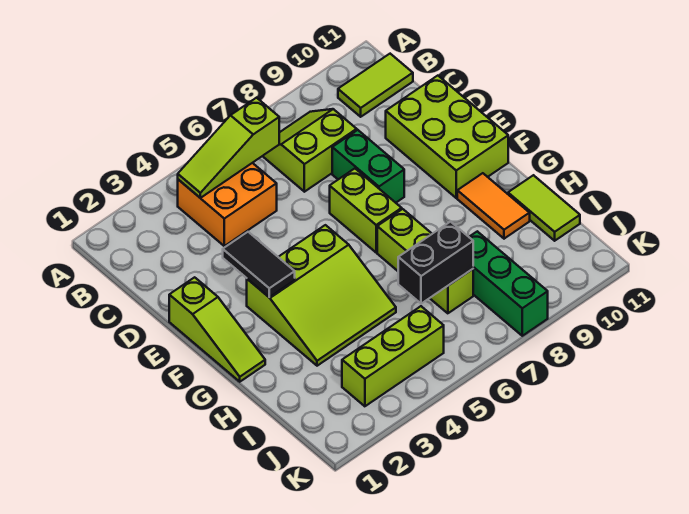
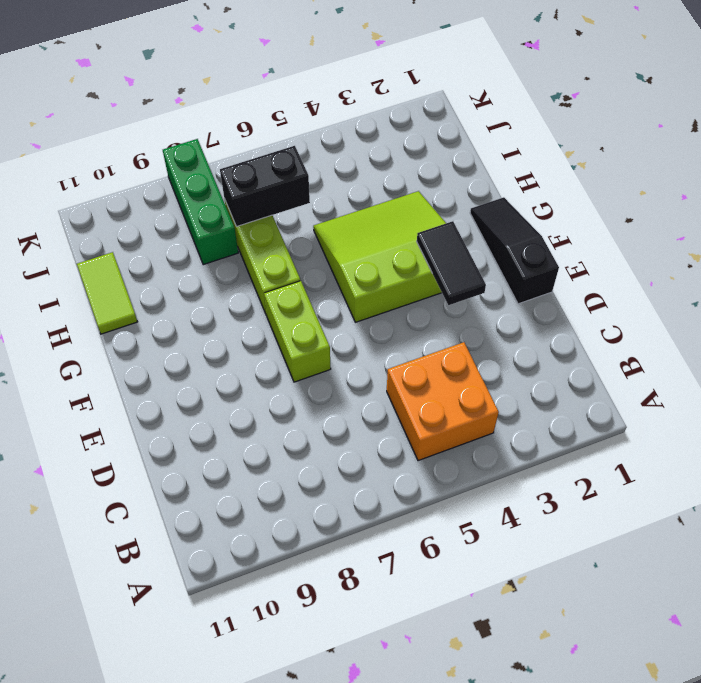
black 1x3 slope [470,197,559,304] -> lime 1x3 slope [169,277,265,382]
none -> lime 2x2 slope [263,109,357,192]
none -> lime 1x2 tile [338,54,413,117]
none -> green 1x2 brick [332,130,404,203]

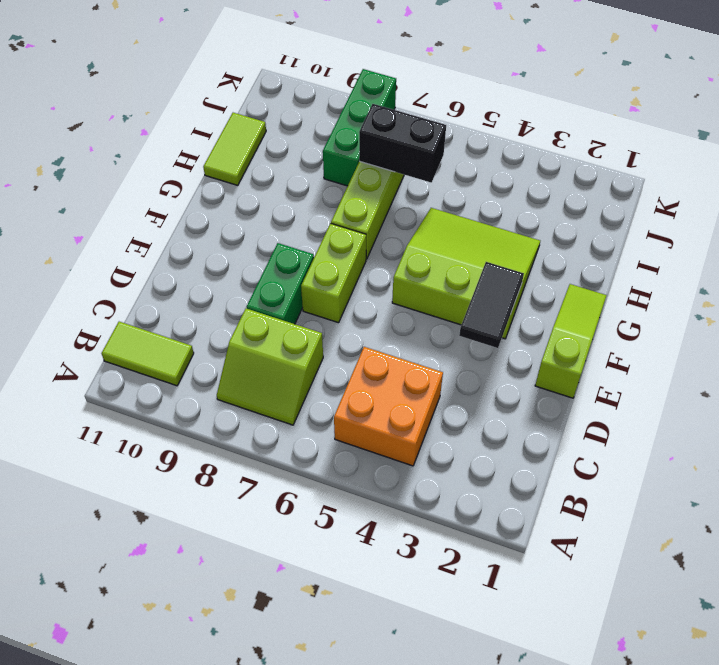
none -> lime 2x3 brick [386,76,508,198]
none -> orange 1x2 tile [457,173,530,239]
none -> lime 1x3 brick [342,306,444,406]

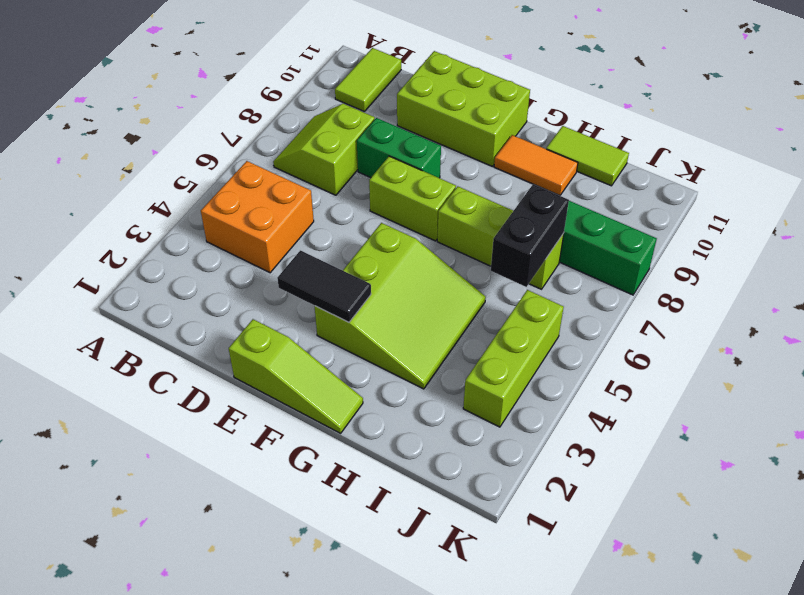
none -> lime 1x3 slope [178,98,279,198]

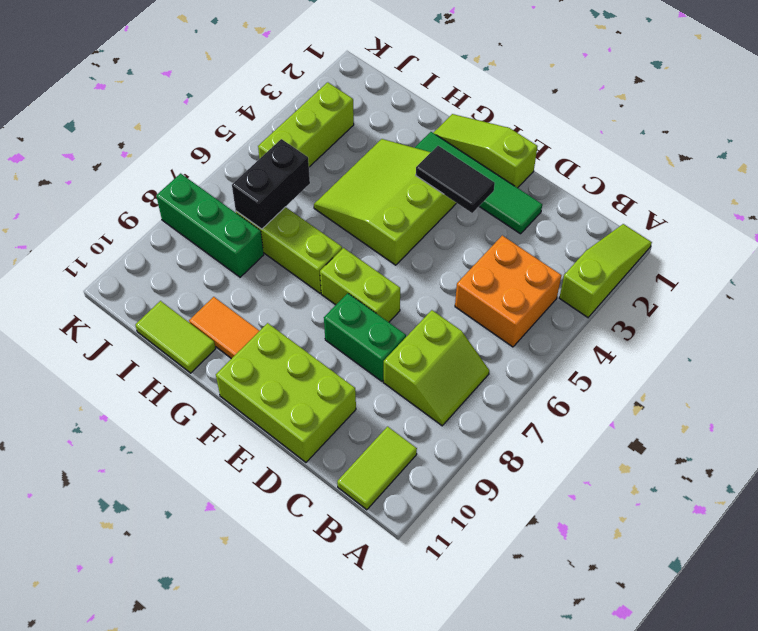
lime 1x3 slope [559,224,652,317] -> lime 1x3 slope moved to [178,98,279,198]
green 1x4 tile [415,132,542,234] -> none

